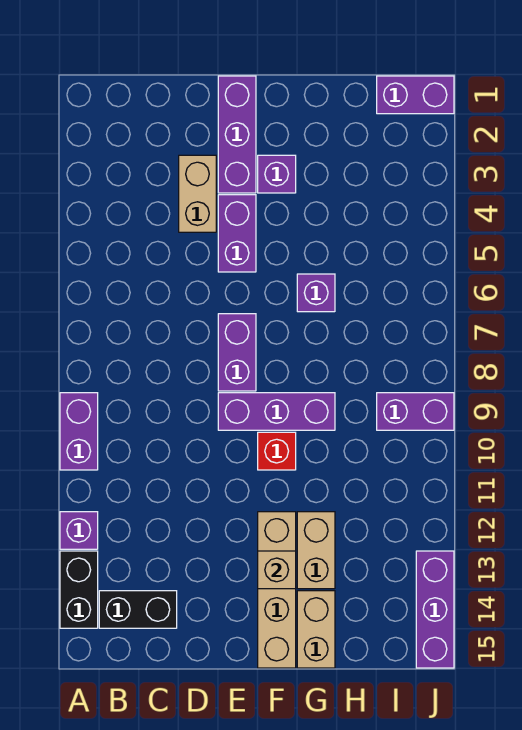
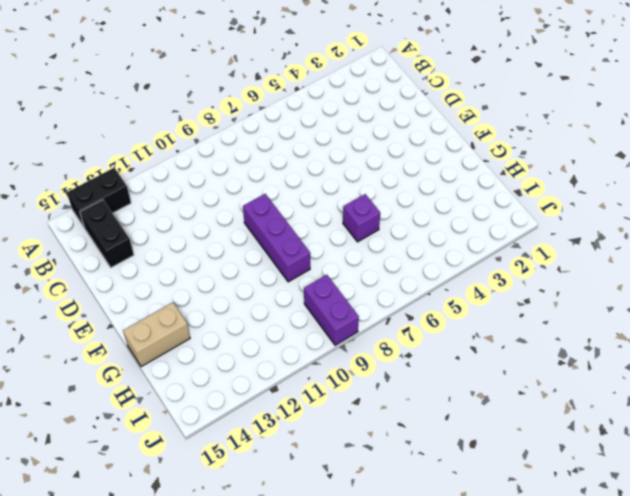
none -> purple 1x2 brick [60,393,98,470]
none -> purple 1x1 brick [60,512,98,549]
none -> tan 1x2 brick [179,155,216,232]

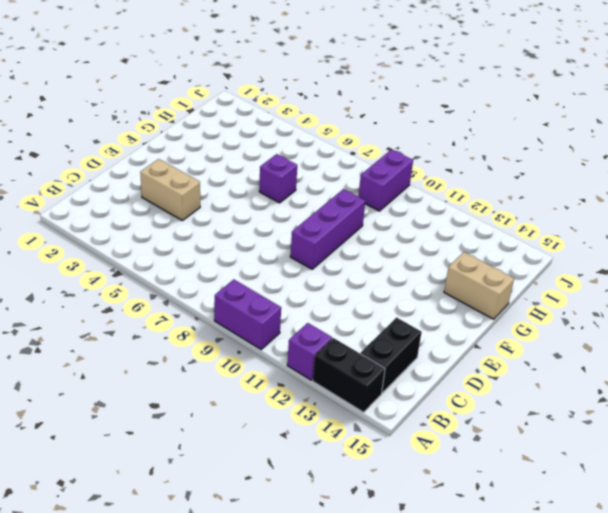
none -> purple 1x3 brick [218,76,256,193]
none -> purple 1x2 brick [218,195,256,272]
none -> purple 1x2 brick [218,314,256,391]

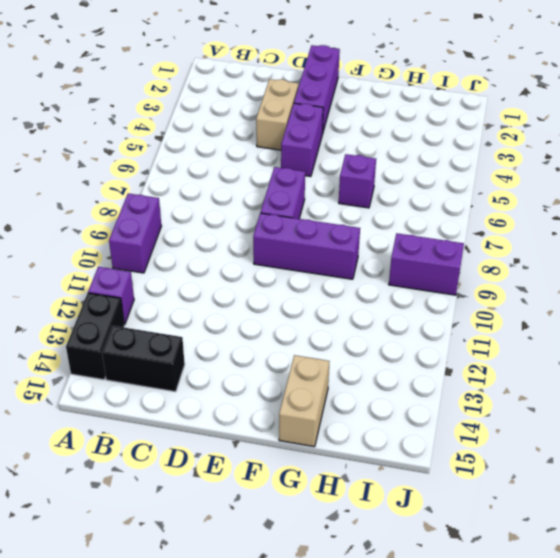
none -> purple 1x1 brick [258,155,296,193]
none -> red 1x1 brick [258,432,296,470]
none -> tan 1x4 brick [258,512,296,668]

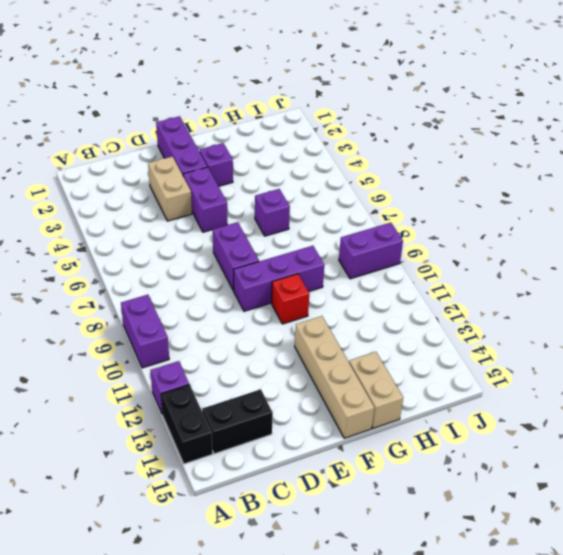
none -> tan 1x2 brick [297,512,335,589]
none -> purple 1x2 brick [377,76,454,114]
none -> purple 1x3 brick [416,551,454,668]

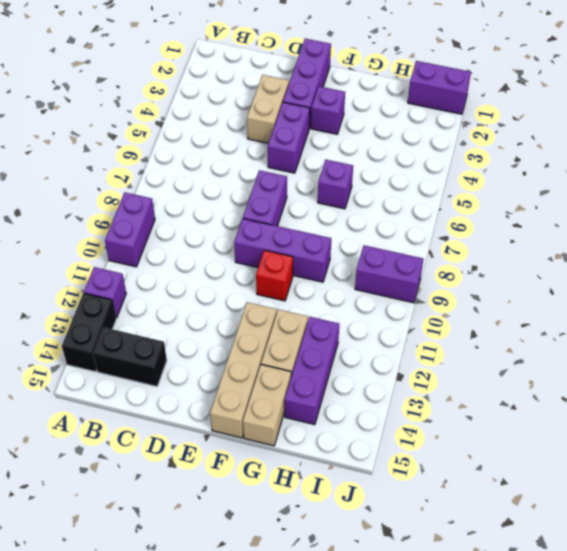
purple 1x3 brick [285,317,339,425] -> purple 1x3 brick moved to [416,551,454,668]
none -> tan 1x1 brick [258,551,296,589]

